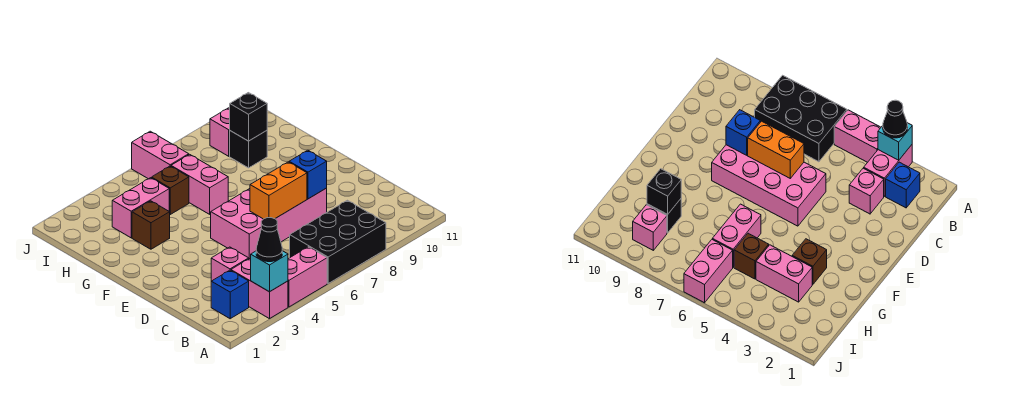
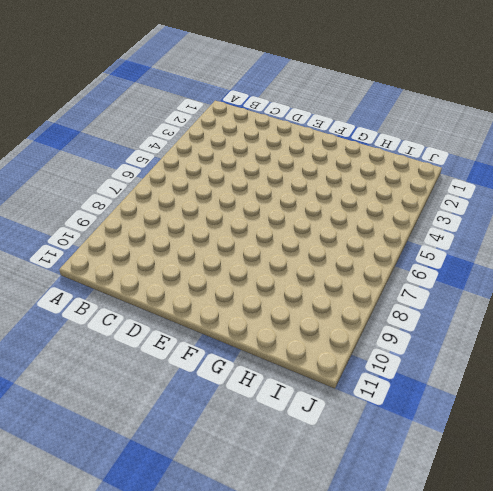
none -> pink 1x2 brick [231,259,288,319]
none -> pink 1x2 brick [288,247,327,307]
none -> black 2x3 brick [290,200,386,283]

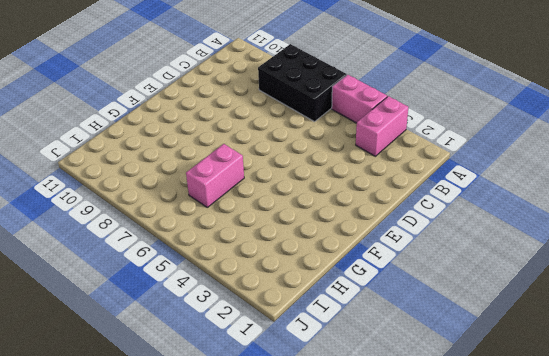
none -> blue 1x1 brick [211,270,249,319]
none -> pink 1x1 brick [211,247,249,281]
none -> pink 2x4 brick [211,188,327,259]

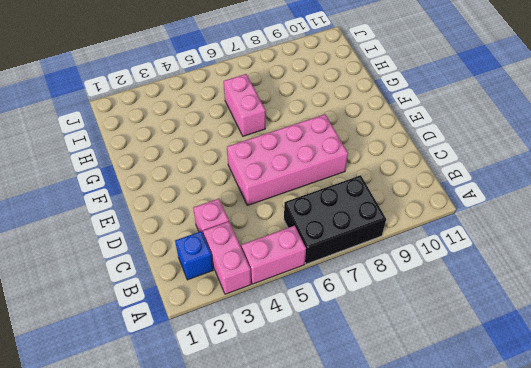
none -> brown 1x1 brick [132,201,170,249]
none -> pink 1x2 brick [112,178,169,238]
none -> brown 1x1 brick [152,166,189,214]

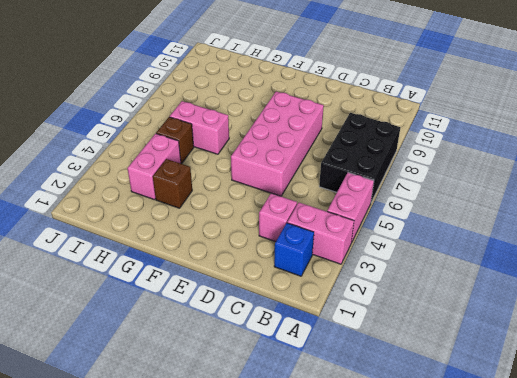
none -> black 1x1 brick [230,131,267,168]
none -> pink 1x2 brick [132,131,189,179]
none -> pink 1x1 brick [210,108,230,156]

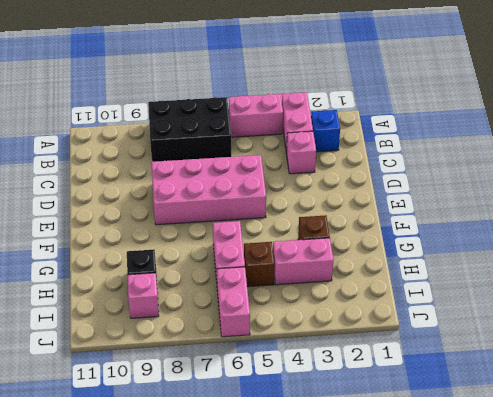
none -> cyan 1x1 brick [251,251,288,292]
none -> orange 1x2 brick [250,162,307,219]
none -> blue 1x1 brick [289,150,327,199]

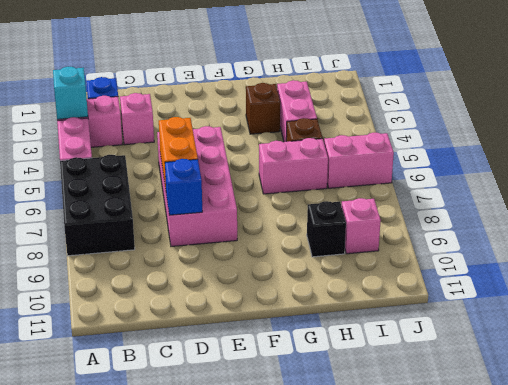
none -> black 1x1 brick [230,93,267,141]
none -> black 1x1 cone [256,218,282,262]

